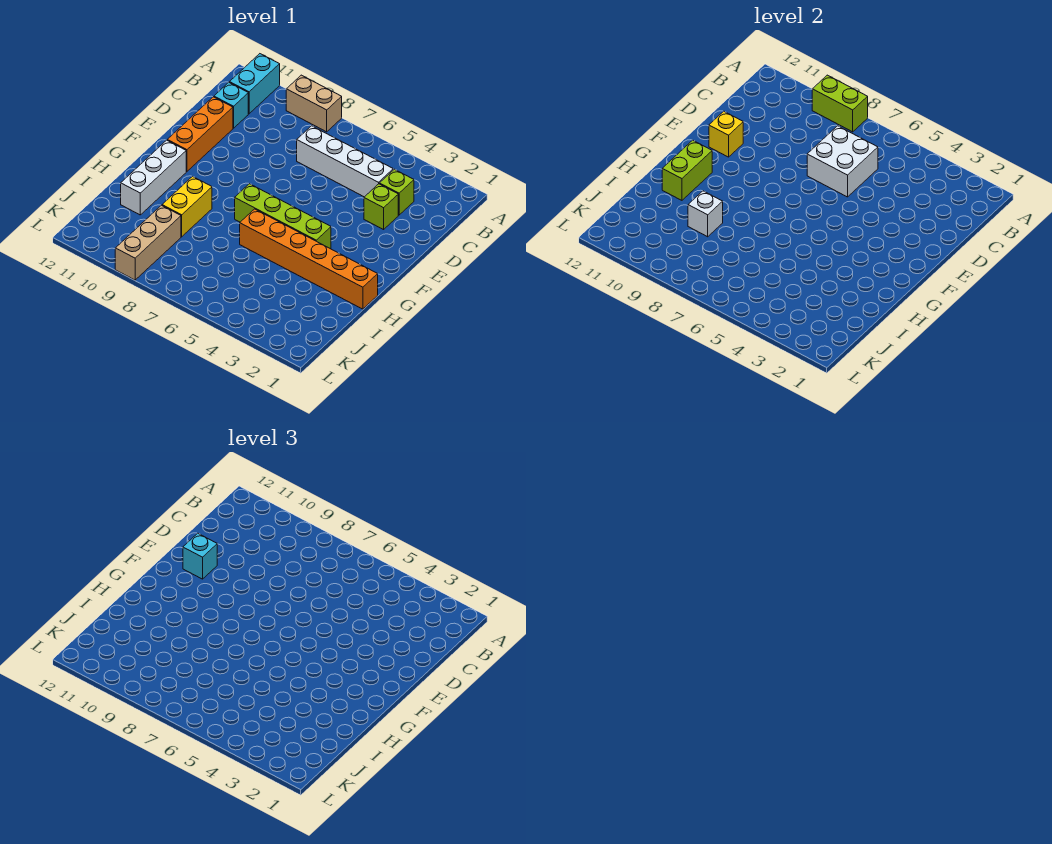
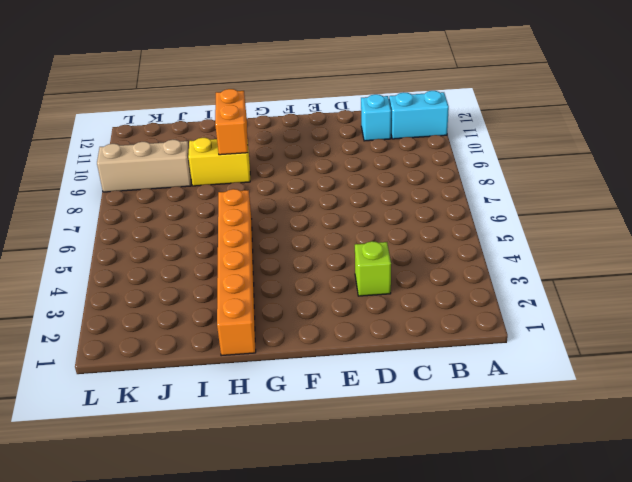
orange 1x2 brick [215,89,248,155] -> none
none -> tan 1x2 brick [286,75,342,132]
none -> lime 1x1 brick [379,169,414,215]
none -> white 1x4 brick [297,126,393,197]

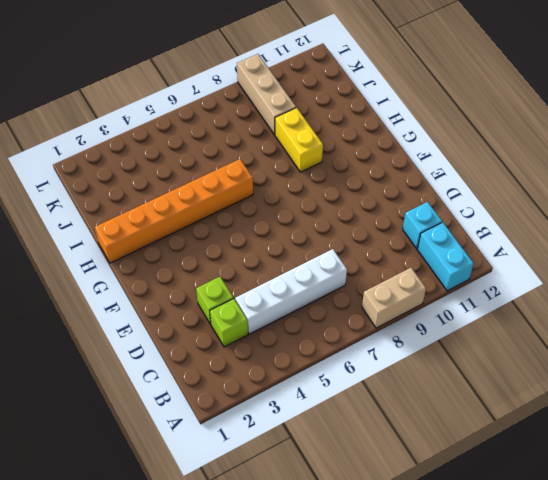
none -> orange 1x3 brick [167,97,233,171]
none -> lime 1x4 brick [235,184,331,249]
none -> white 1x3 brick [121,140,186,215]

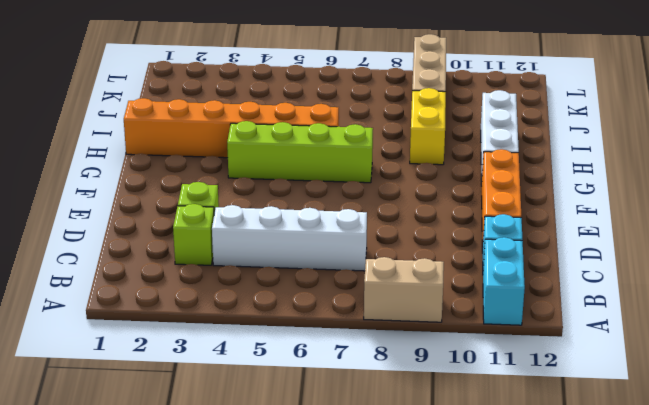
none -> lime 1x2 brick [812,75,868,132]
none -> white 2x2 brick [807,126,878,197]
none -> yellow 1x1 brick [709,111,743,157]

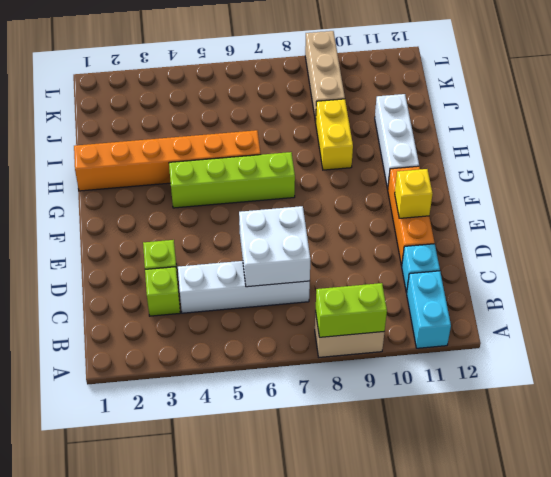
none -> lime 1x2 brick [662,140,712,200]
none -> white 1x1 brick [688,191,723,237]
none -> cyan 1x1 brick [183,533,217,579]

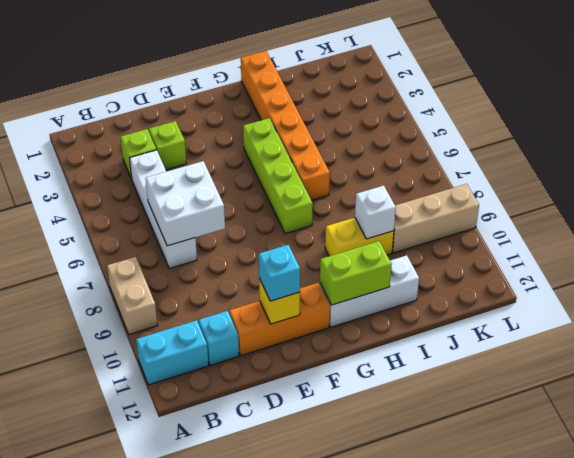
none -> lime 1x2 brick [812,75,868,132]

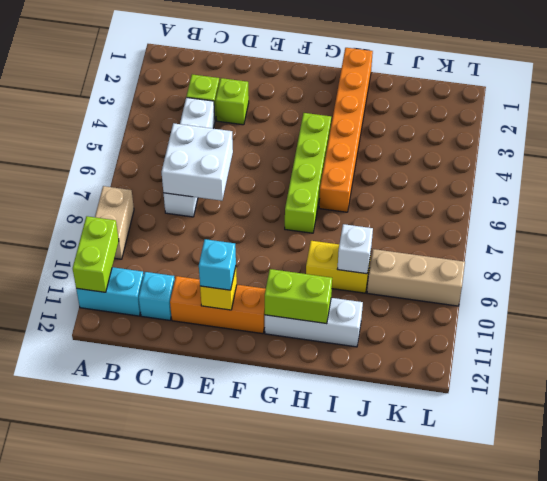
lime 1x2 brick [73,216,119,292] -> lime 1x2 brick moved to [812,75,868,132]

